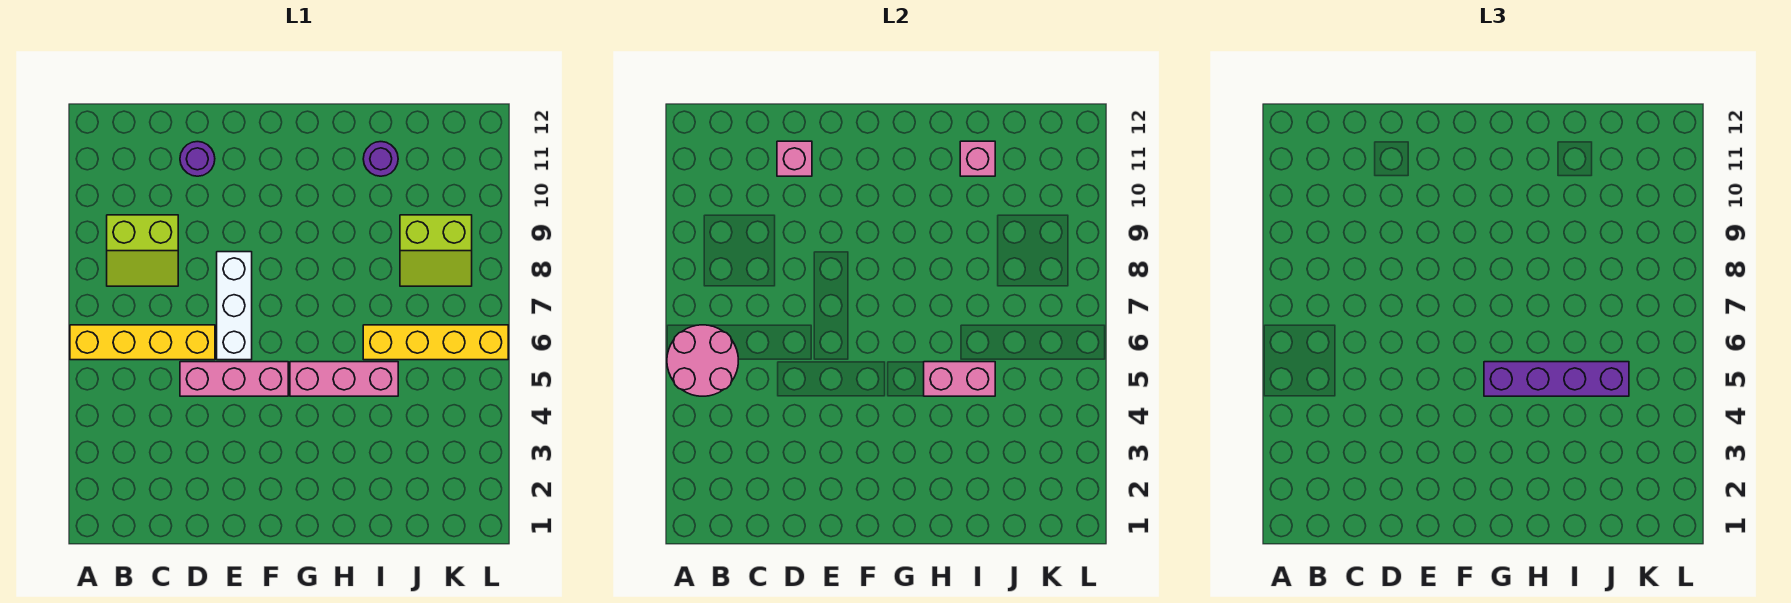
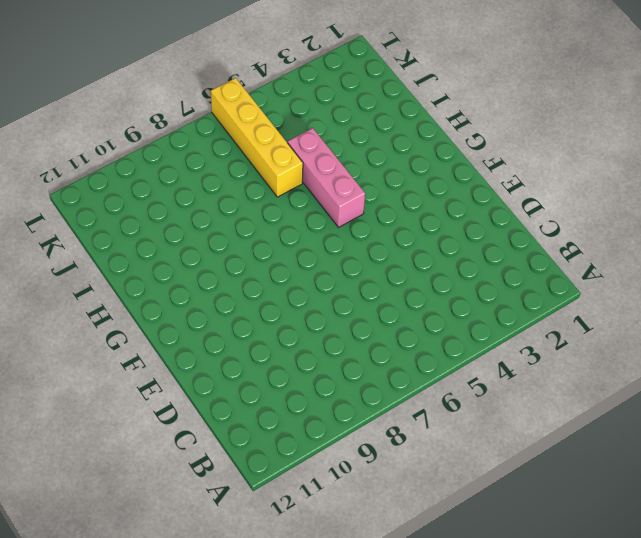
none -> yellow 1x4 brick [70,325,215,360]
none -> lime 2x2 slope [107,215,178,286]
none -> pink 1x3 brick [180,362,288,396]

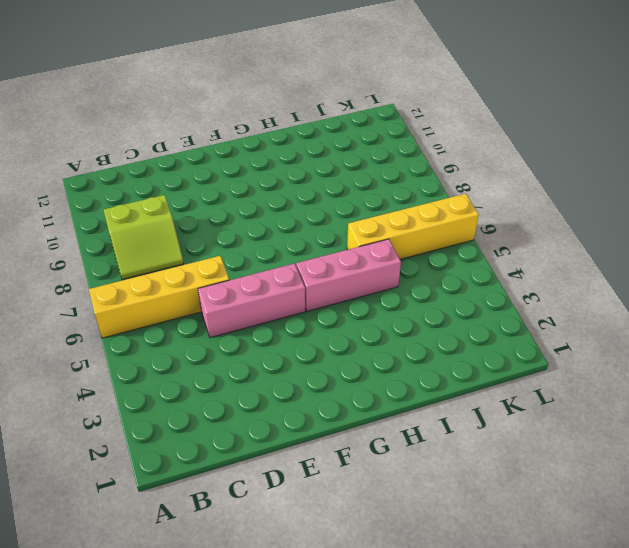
none -> purple 1x1 round brick [180,142,215,176]
none -> white 1x3 brick [217,252,252,360]
none -> purple 1x1 round brick [363,142,398,176]

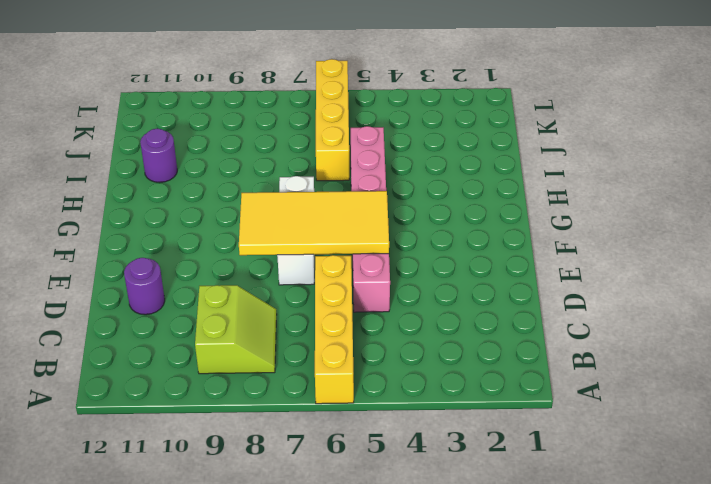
yellow 2x4 tile [239,191,389,255] -> none
white 1x3 brick [277,176,314,285] -> white 1x3 brick turned to [217,252,252,360]
none -> lime 2x2 slope [400,215,472,286]
none -> pink 2x2 round brick [667,325,738,396]
none -> pink 1x1 brick [777,141,812,176]

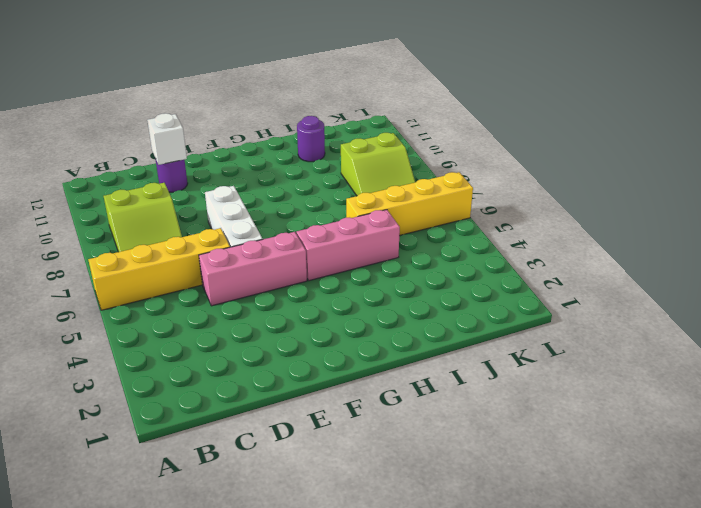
white 1x1 brick [147,113,187,165] -> pink 1x1 brick [777,141,812,176]
none -> pink 2x2 round brick [667,325,738,396]
none -> pink 1x2 brick [924,362,995,396]
none -> pink 1x1 brick [960,141,995,176]

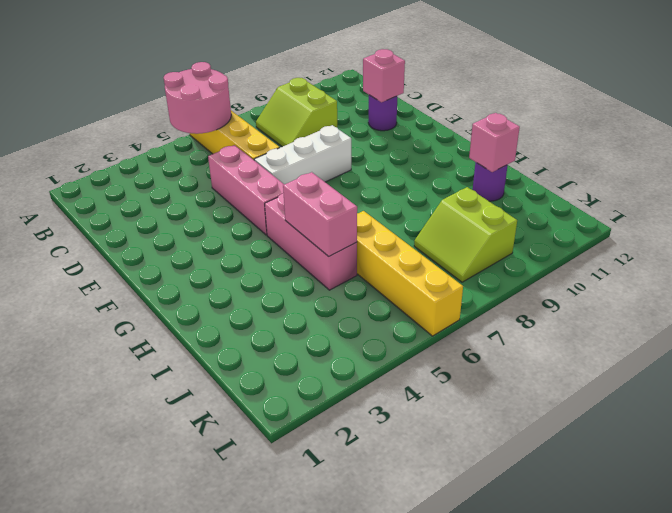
none -> purple 1x4 brick [1484,362,1629,396]

